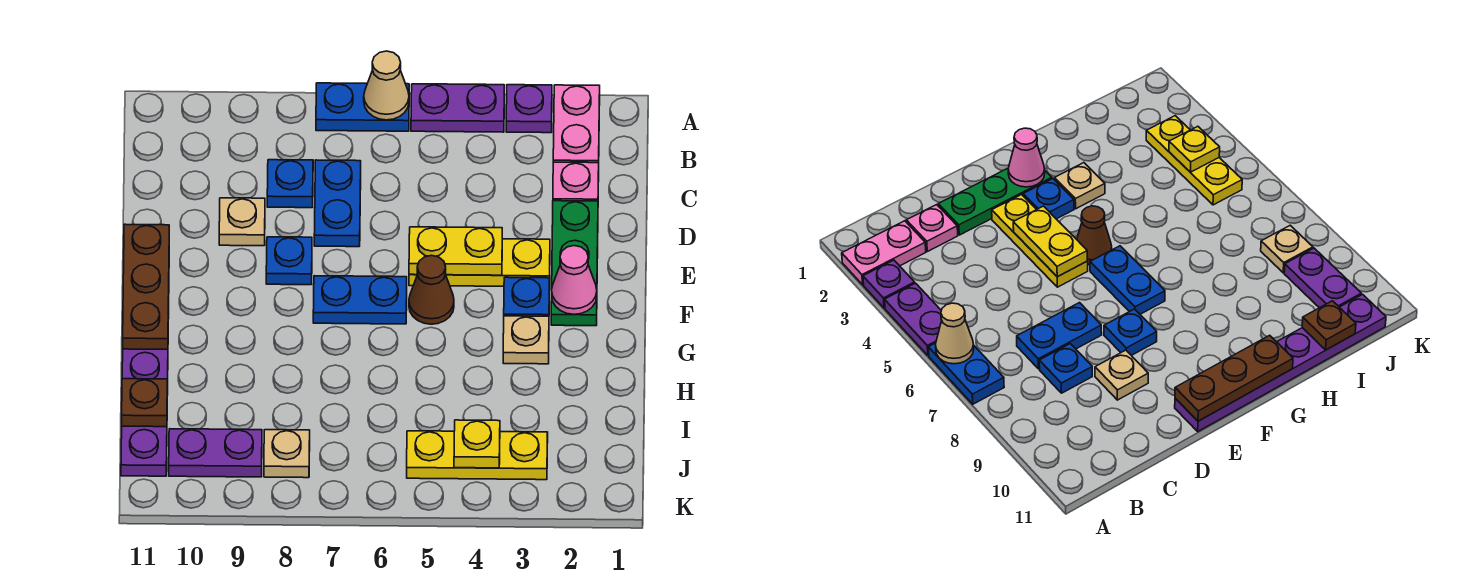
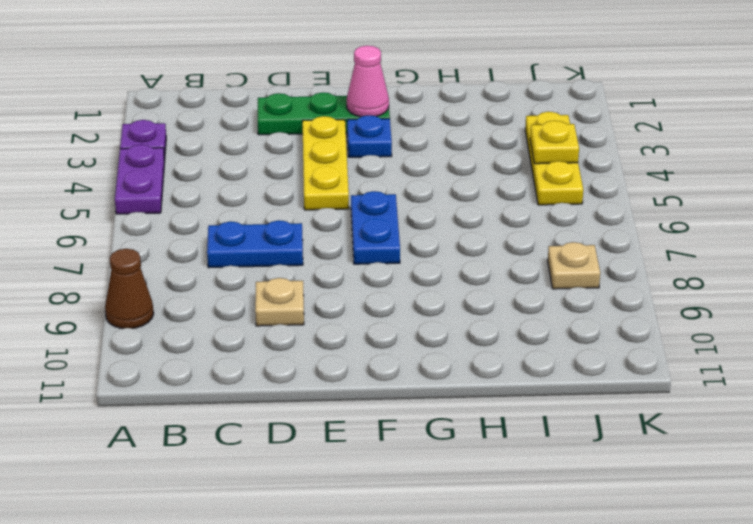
brown 1x1 cone [105,249,154,328] -> brown 1x1 cone moved to [409,255,454,324]
none -> pink 1x2 plate [553,85,600,163]
none -> blue 1x2 plate [316,83,409,131]
none -> pink 1x1 plate [553,162,599,201]

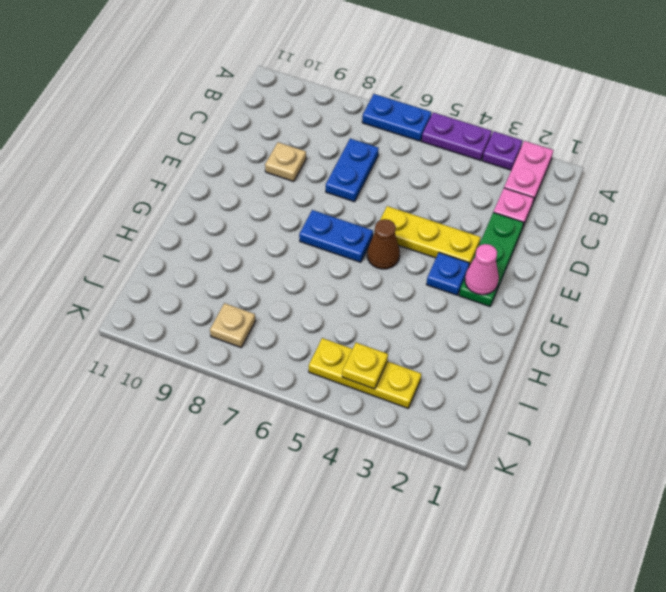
none -> blue 1x1 plate [267,160,313,208]
none -> blue 1x1 plate [266,237,312,285]
none -> purple 1x6 plate [121,308,169,476]

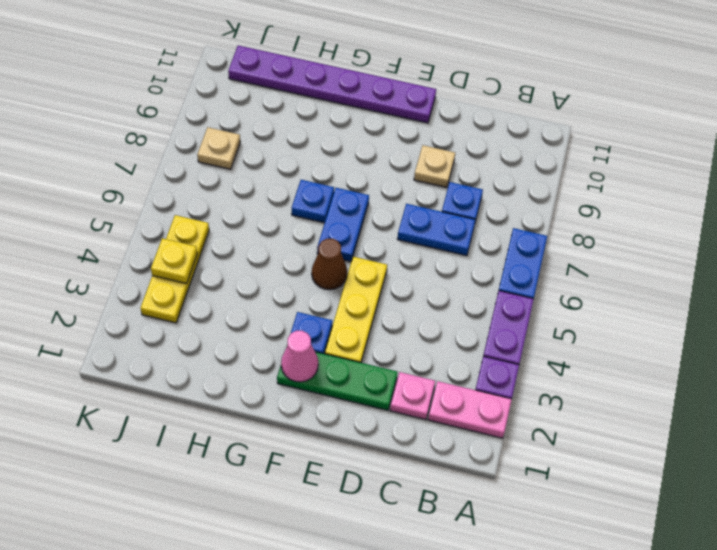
blue 1x1 plate [292,180,334,223] -> blue 1x1 plate moved to [266,237,312,285]
none -> tan 1x1 plate [503,316,549,364]
none -> purple 1x2 plate [169,429,262,477]
none -> tan 1x1 cone [364,51,409,120]

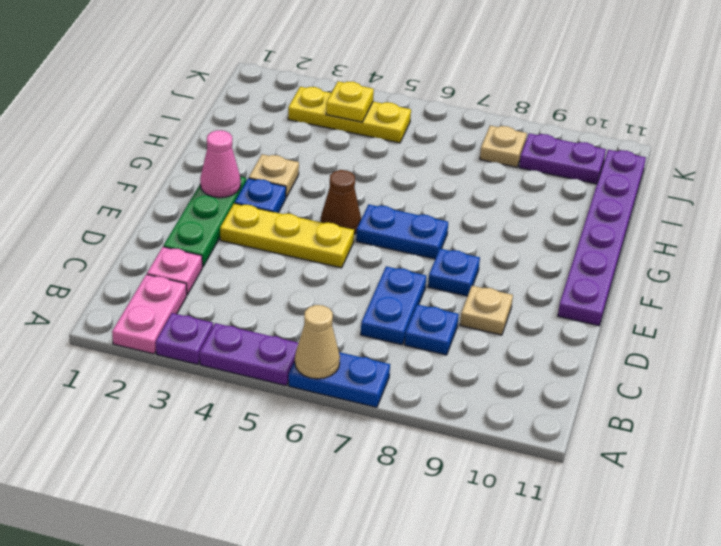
none -> yellow 1x2 plate [409,227,502,275]
none -> brown 1x3 plate [123,224,169,350]
none -> brown 1x1 plate [122,379,167,427]

